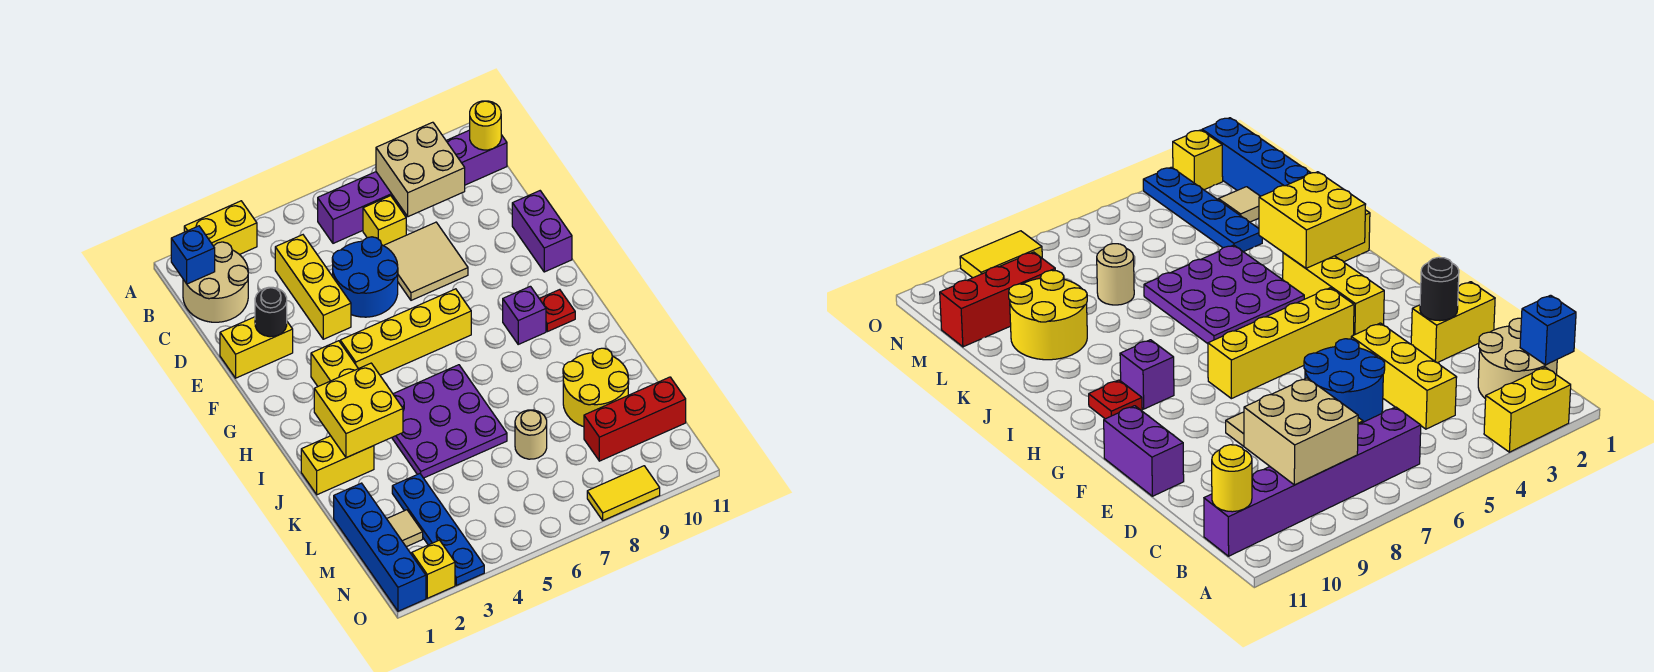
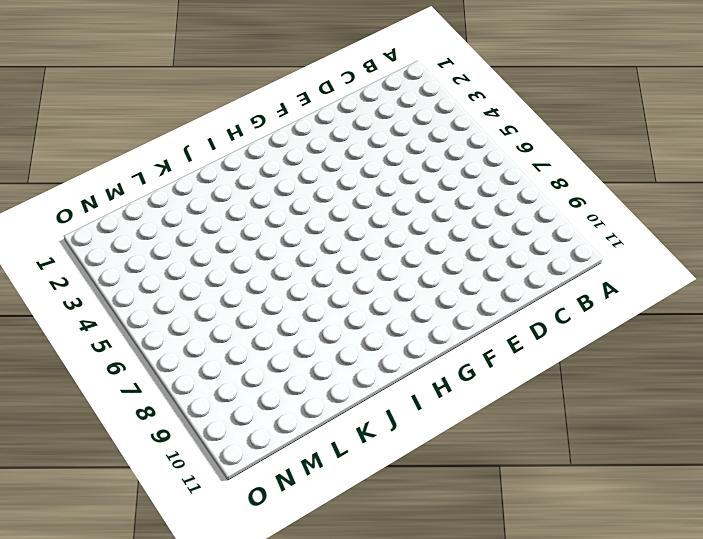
none -> yellow 1x2 brick [184,201,257,255]
none -> tan 2x2 round brick [183,242,248,322]
none -> purple 1x6 brick [318,130,507,243]

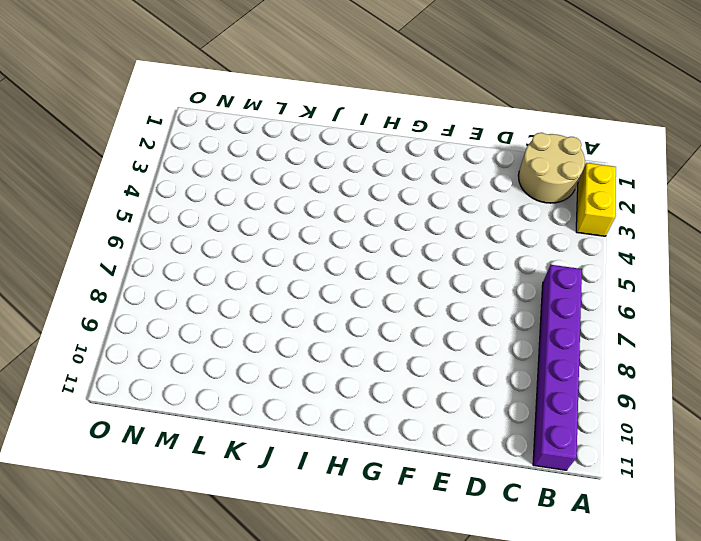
none -> yellow 1x3 brick [275,235,351,339]
none -> yellow 1x1 brick [363,196,406,246]
none -> blue 2x2 round brick [332,237,398,317]

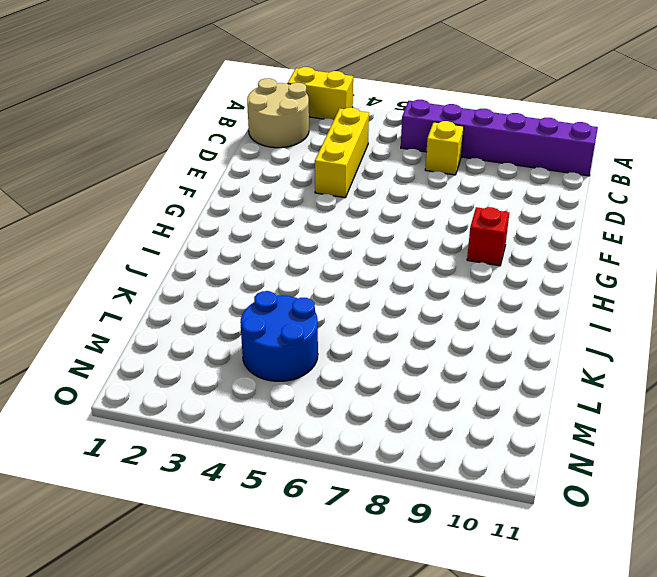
red 1x1 brick [467,207,509,266] -> none
blue 2x2 round brick [240,291,318,381] -> blue 2x2 round brick moved to [332,237,398,317]
none -> tan 2x2 tile [384,222,468,300]
none -> yellow 1x2 brick [220,317,293,378]
none -> purple 1x2 brick [512,191,572,272]

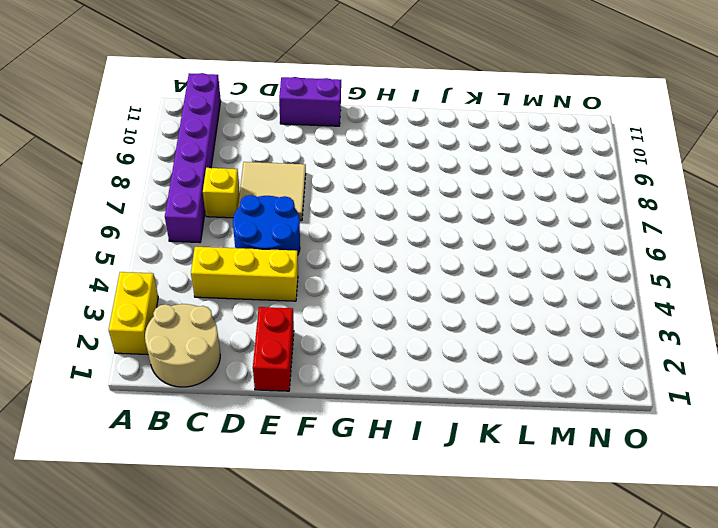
red 1x2 brick [253,307,294,391] -> yellow 1x2 brick [220,317,293,378]
none -> yellow 1x3 brick [311,341,358,386]
none -> yellow 1x4 brick [340,289,471,375]
none -> purple 1x1 brick [503,286,546,344]

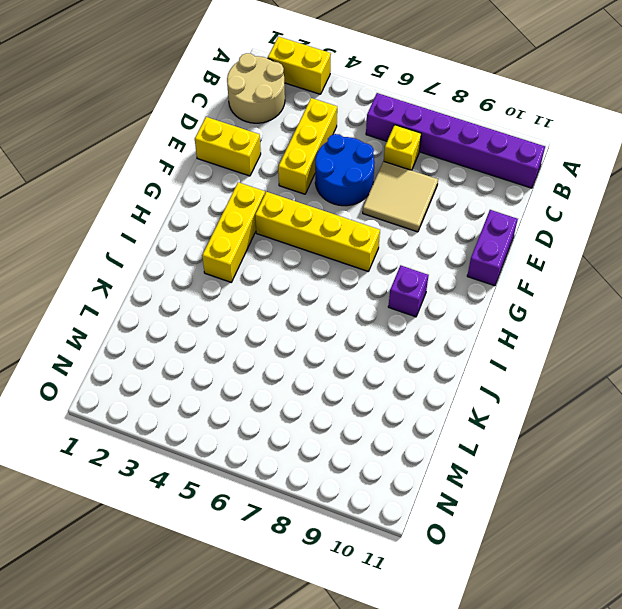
none -> red 1x1 plate [539,290,575,332]
none -> purple 3x3 plate [392,365,507,478]
none -> yellow 1x2 brick [301,436,374,495]

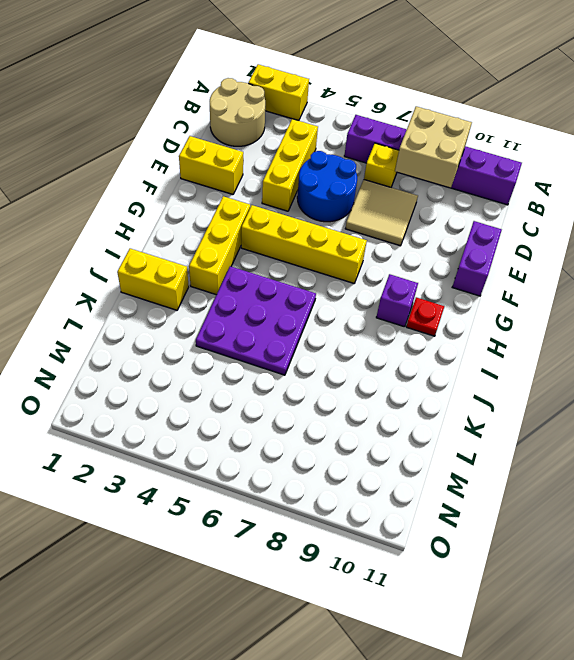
none -> yellow 2x2 round brick [563,348,629,427]
none -> blue 1x4 brick [334,483,426,611]
none -> blue 1x4 plate [392,474,484,585]

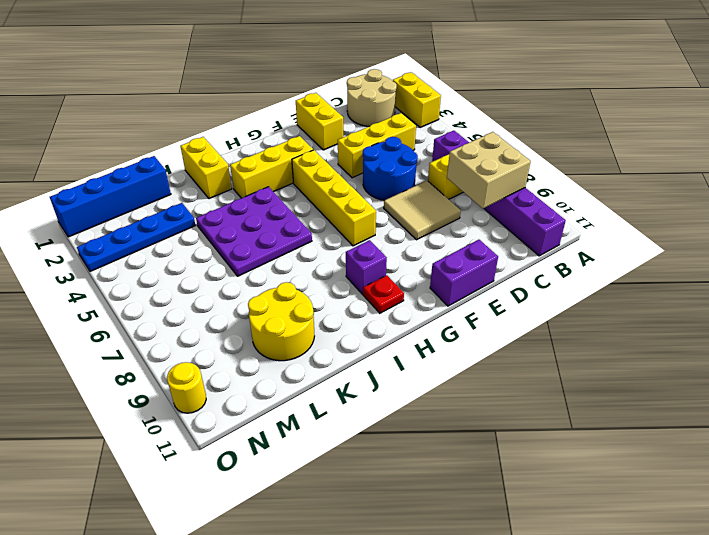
yellow 1x1 round brick [167,362,206,413] -> yellow 1x1 round brick moved to [470,101,501,150]
none -> tan 1x1 round brick [515,410,547,459]
none -> tan 1x1 tile [387,510,423,547]
none -> red 1x3 brick [584,377,686,461]

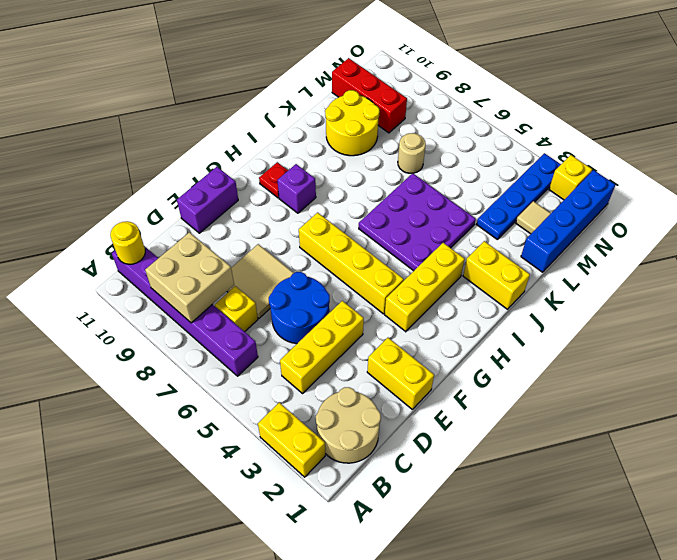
none -> yellow 1x2 tile [587,466,660,520]
none -> blue 1x1 brick [171,226,215,284]
none -> black 1x1 round brick [255,287,287,337]

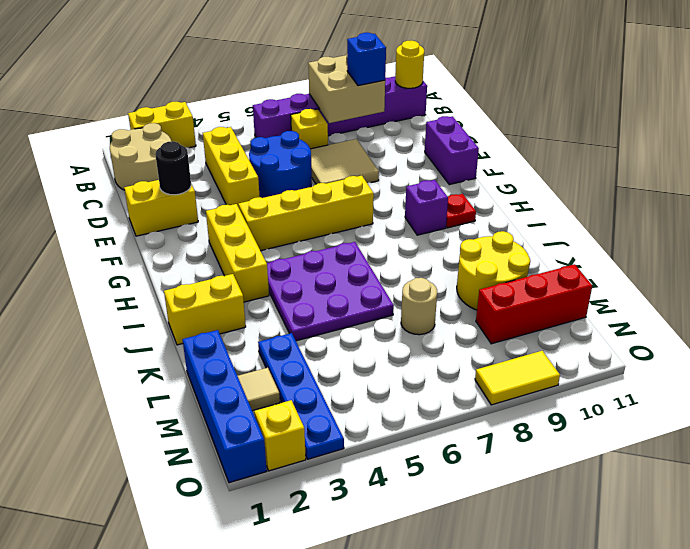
blue 1x1 brick [347,33,386,86] -> blue 1x1 brick moved to [171,226,215,284]
none -> yellow 2x2 brick [314,363,403,458]

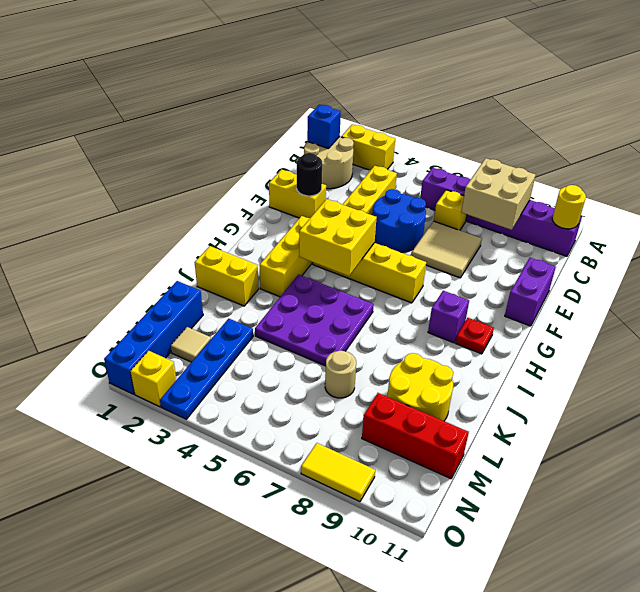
yellow 2x2 brick [299,199,377,276] -> yellow 2x2 brick moved to [314,363,403,458]

